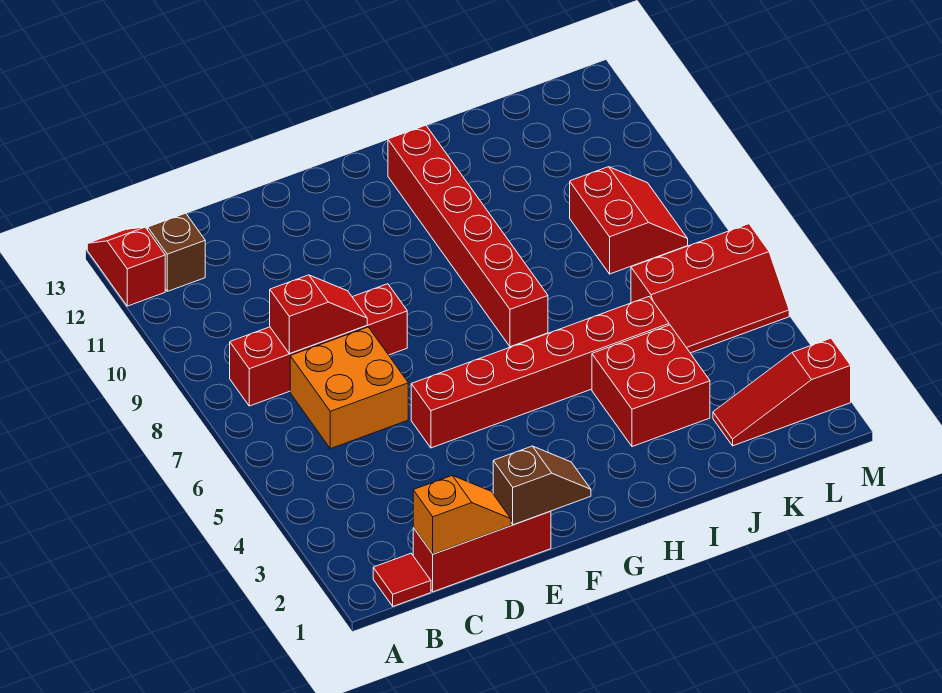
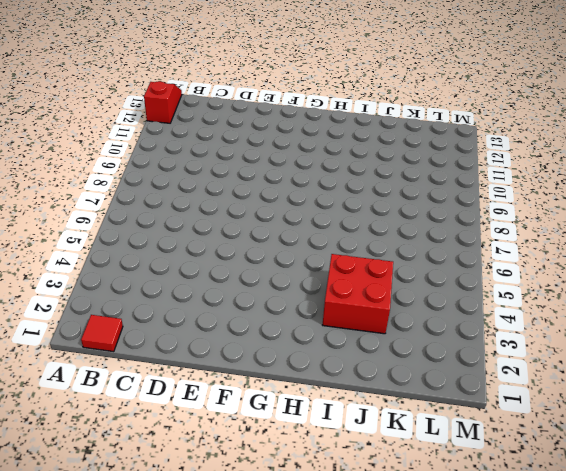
none -> red 1x4 brick [230,284,407,406]
none -> brown 1x1 brick [148,213,205,291]
none -> red 1x3 brick [413,511,551,592]

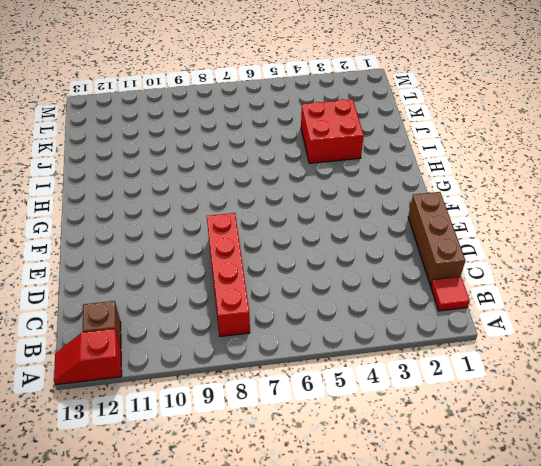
brown 1x3 brick [408,192,465,285] -> red 1x3 brick [413,511,551,592]
none -> orange 2x2 brick [290,327,408,449]
none -> red 1x6 brick [411,296,669,448]
none -> red 1x6 brick [388,125,548,347]

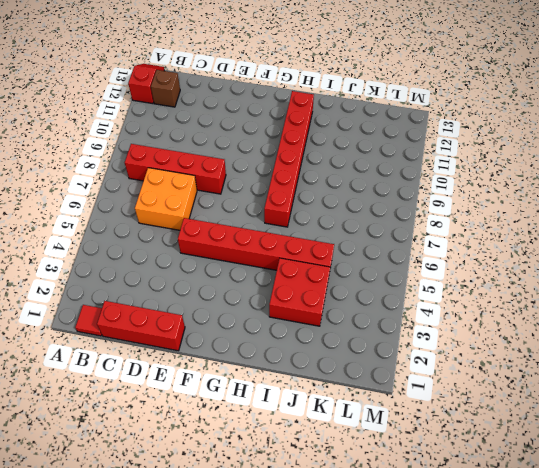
none -> red 1x3 slope [713,338,851,446]
none -> red 2x3 slope [631,224,789,353]
none -> red 2x2 slope [570,167,688,274]

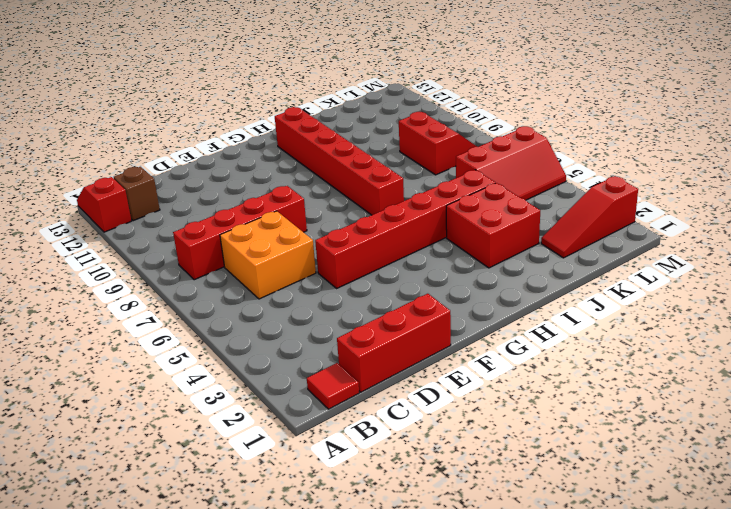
none -> orange 1x2 slope [413,476,511,554]
none -> red 1x2 slope [270,275,367,354]
none -> brown 1x2 slope [493,446,591,525]

